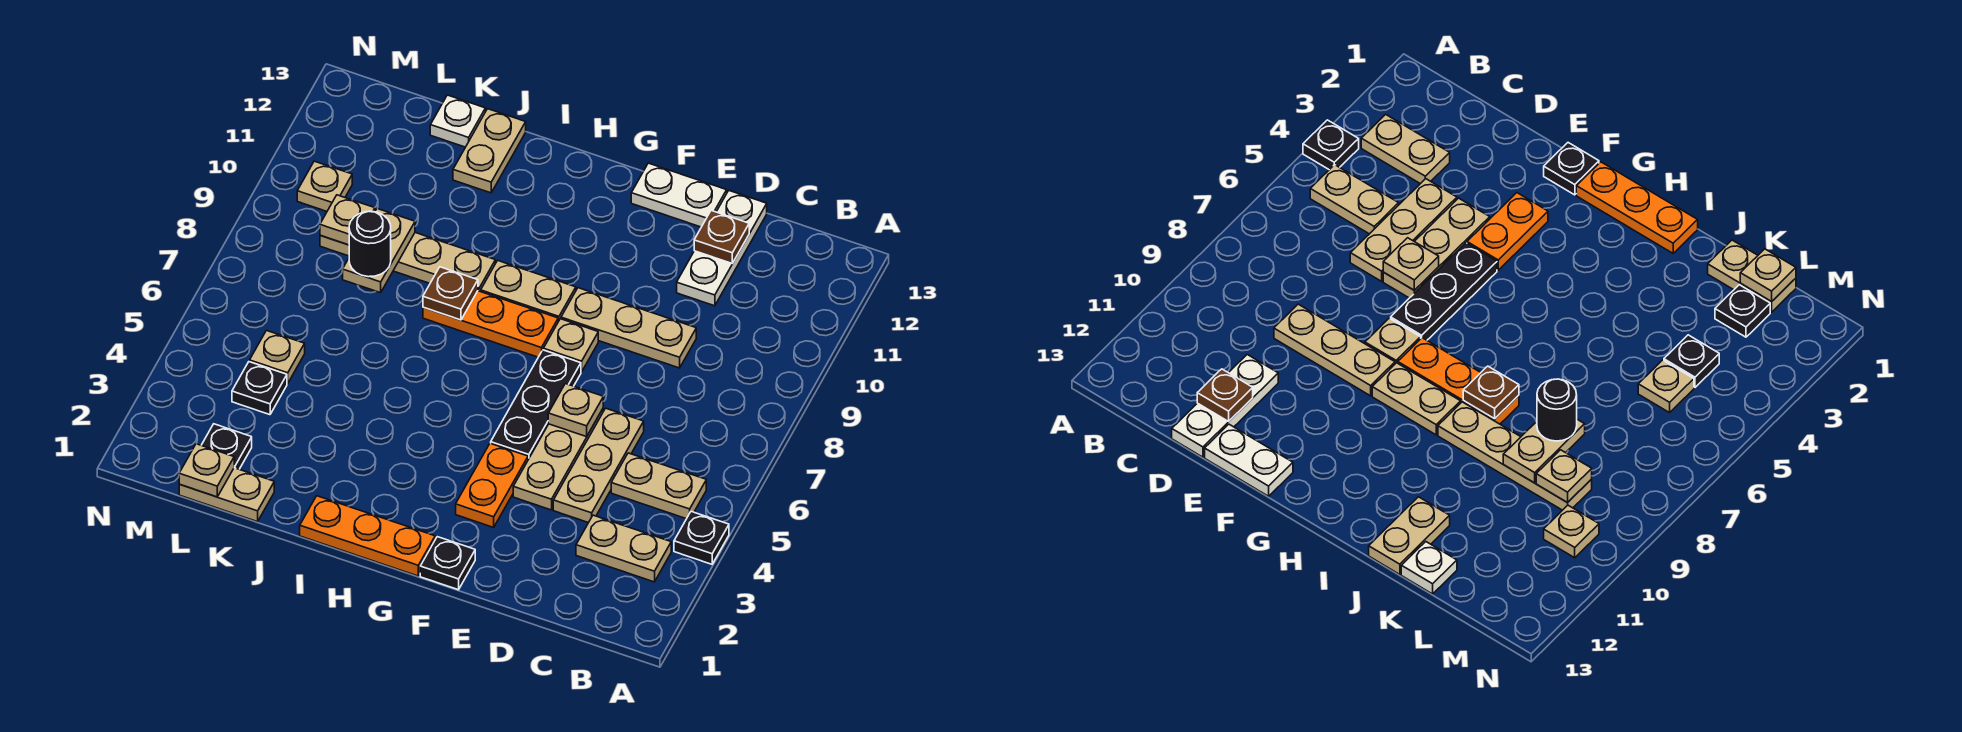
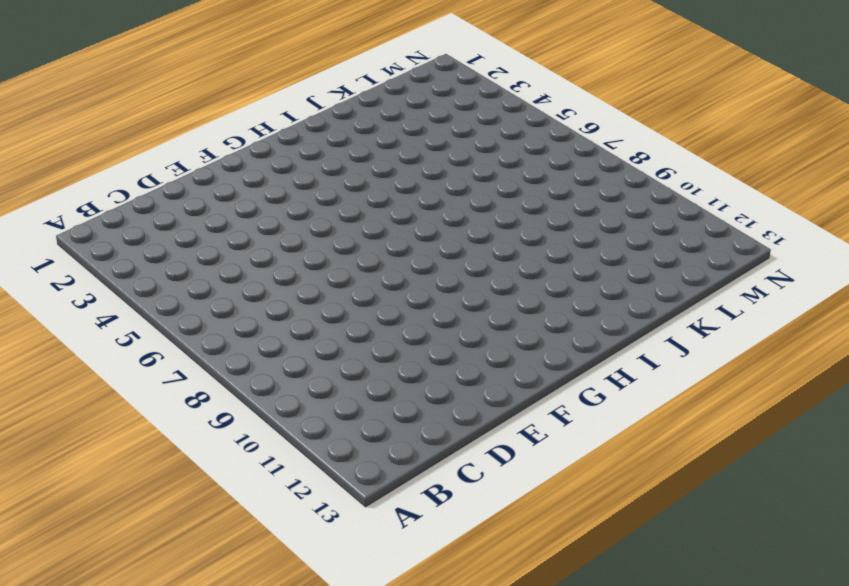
none -> black 1x1 plate [674,511,729,564]
none -> tan 1x2 plate [576,515,671,582]
none -> tan 1x2 plate [611,453,706,519]
none -> tan 1x3 plate [553,408,644,523]

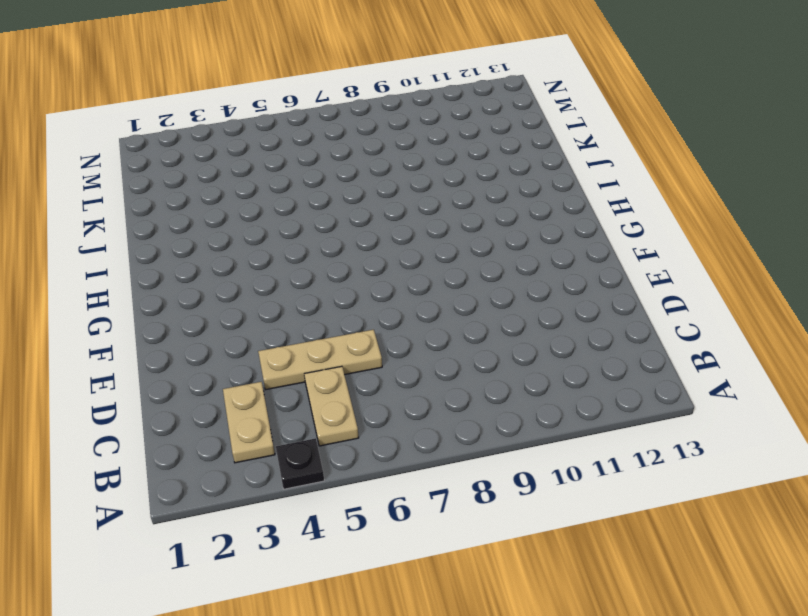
none -> tan 1x3 plate [561,288,696,368]
none -> white 1x3 plate [677,191,767,306]
none -> tan 1x3 plate [513,409,603,510]
none -> white 1x2 plate [631,163,727,227]

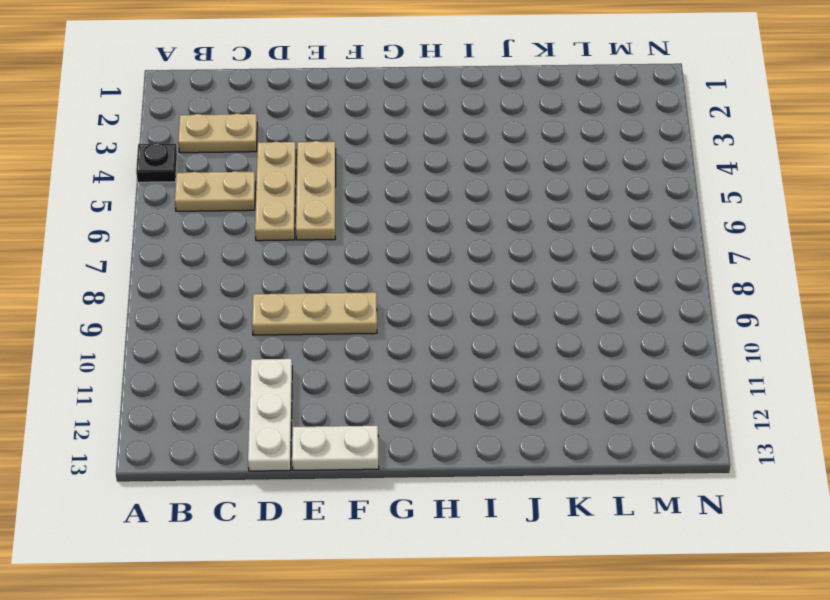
none -> black 1x1 plate [420,537,475,590]
none -> orange 1x2 plate [456,443,528,527]
none -> black 1x3 plate [491,350,581,460]
none -> tan 1x1 plate [543,319,598,372]

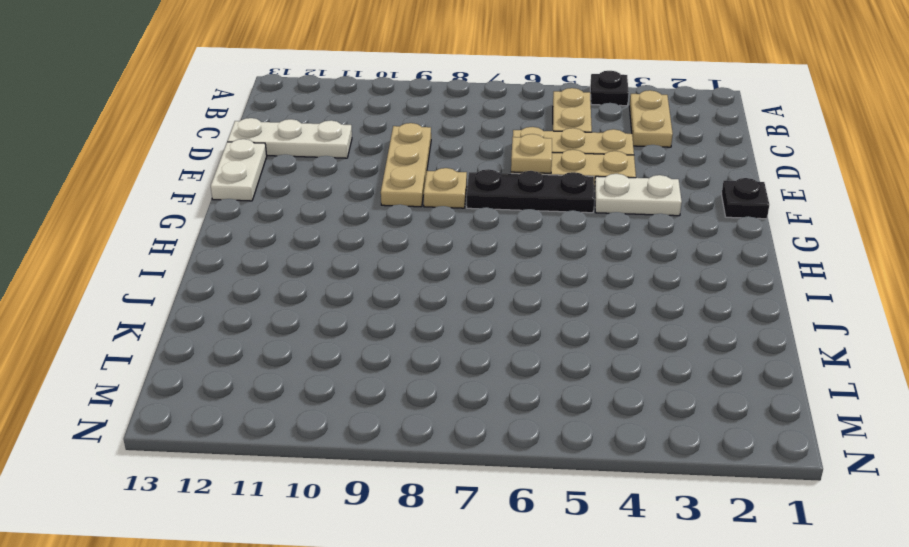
white 1x2 plate [595,174,682,216] -> orange 1x2 plate [456,443,528,527]
none -> orange 1x3 plate [300,496,435,576]
none -> orange 1x3 plate [423,291,558,357]
none -> tan 1x2 plate [481,260,576,321]
none -> tan 1x4 plate [320,233,495,292]

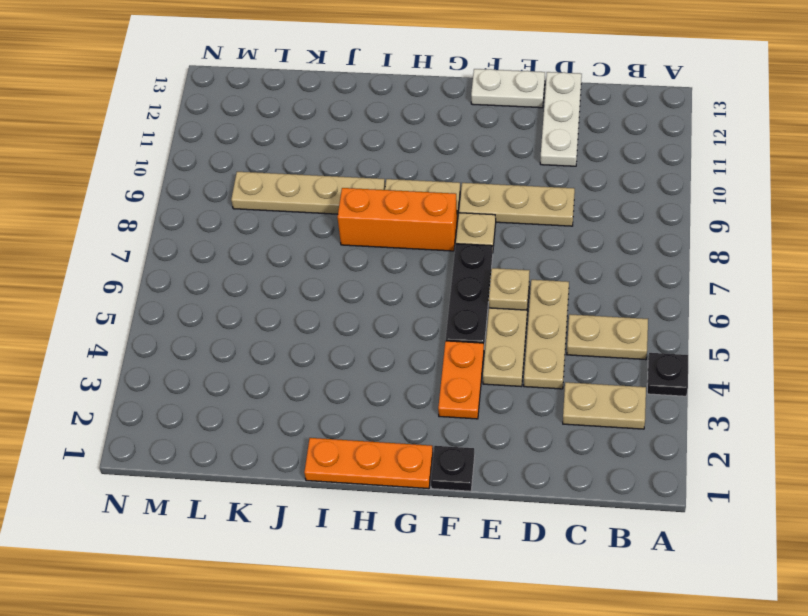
orange 1x3 brick [337,188,457,251] -> orange 1x3 plate [423,291,558,357]
none -> tan 1x2 plate [453,109,526,193]
none -> tan 1x2 plate [179,468,274,522]
none -> white 1x1 plate [430,95,485,147]
none -> black 1x1 plate [201,424,252,469]

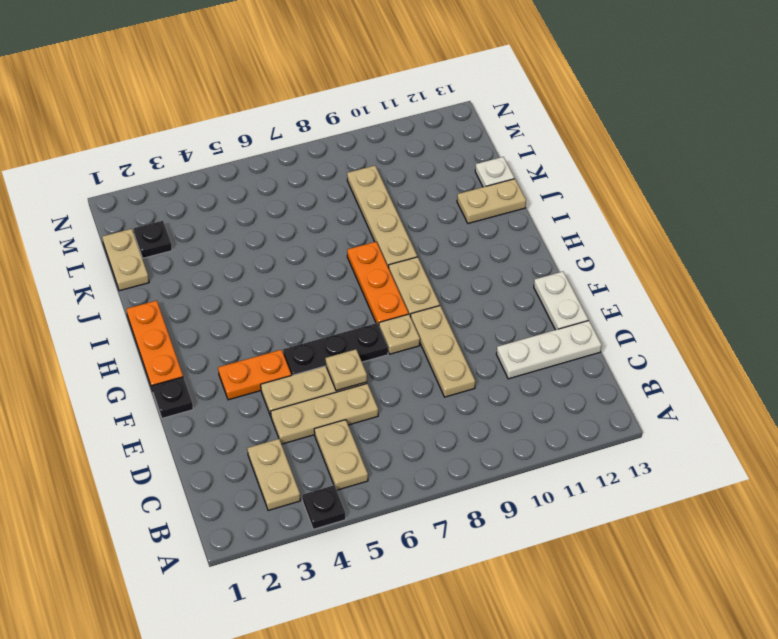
none -> black 1x1 plate [232,362,287,415]
none -> tan 1x1 plate [250,331,305,383]
none -> tan 1x1 plate [297,161,352,211]
none -> brown 1x1 plate [694,211,749,263]

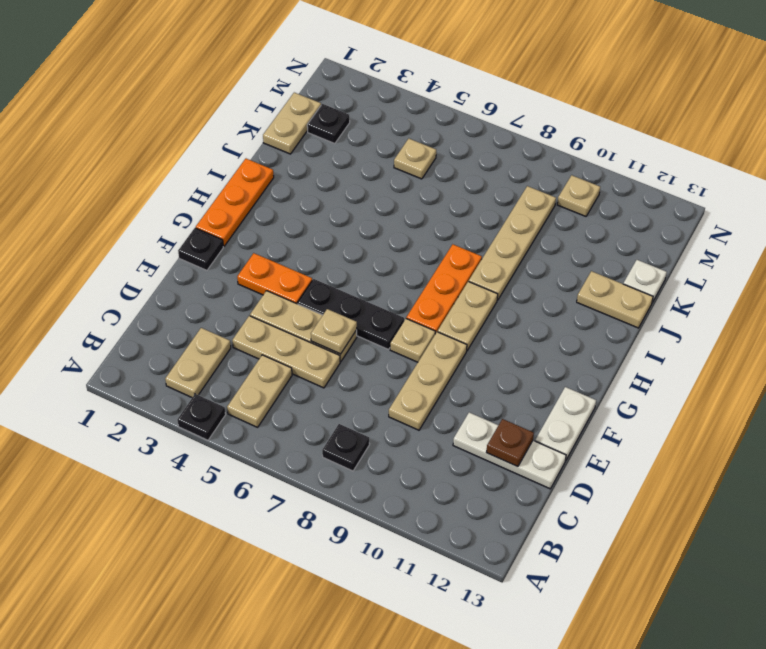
black 1x1 plate [322,424,370,471] -> black 1x1 plate moved to [232,362,287,415]
none -> brown 1x1 plate [423,267,478,320]
none -> tan 1x2 plate [343,208,415,293]
none -> tan 1x1 plate [179,444,234,497]
none -> tan 1x1 plate [320,195,375,245]

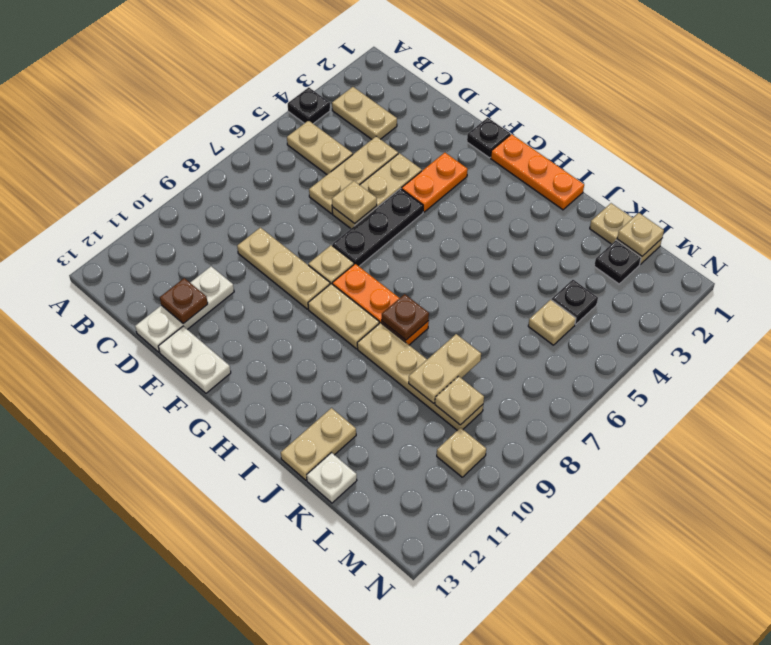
none -> black 1x1 round brick [349,211,391,277]

